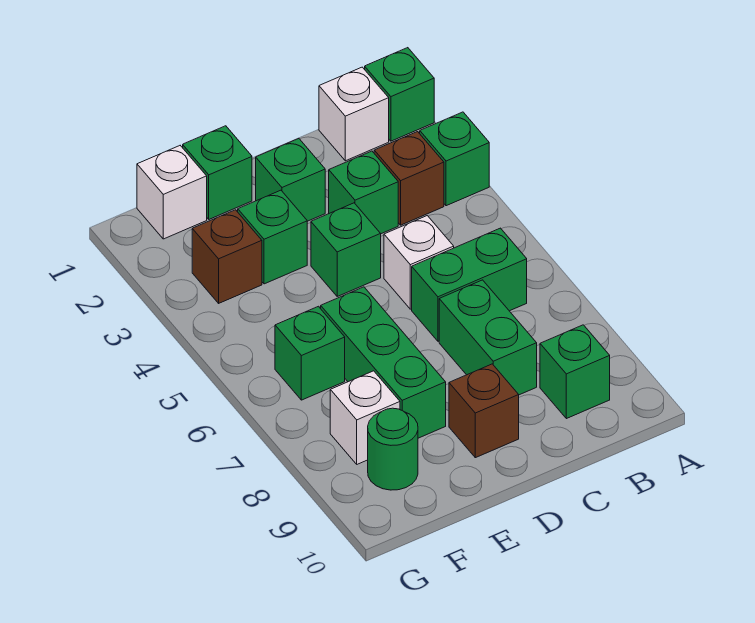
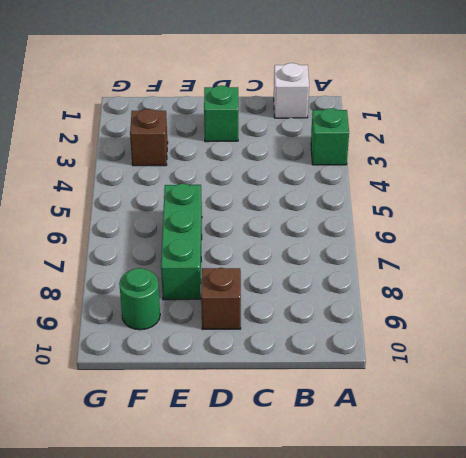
none -> green 1x1 brick [365,48,434,141]
none -> brown 1x1 brick [374,132,444,225]
none -> green 1x2 brick [412,228,527,341]

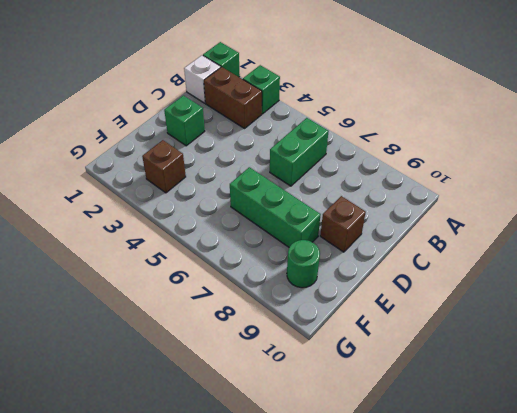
brown 1x2 brick [204,67,262,128] -> brown 1x1 brick [374,132,444,225]
none -> green 1x1 brick [540,325,610,419]
none -> green 1x1 brick [329,151,398,234]
none -> white 1x1 brick [384,216,454,309]

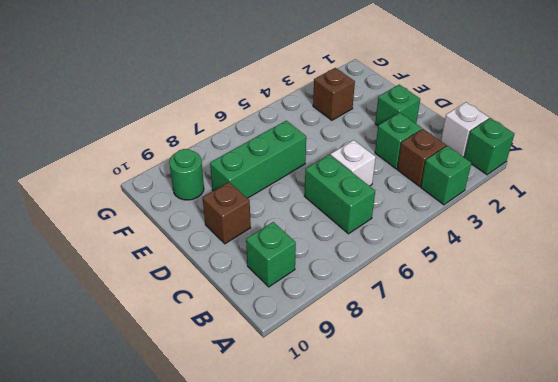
none -> green 1x2 brick [439,280,537,395]
none -> green 1x1 brick [311,203,381,296]
none -> green 1x1 brick [183,126,252,219]

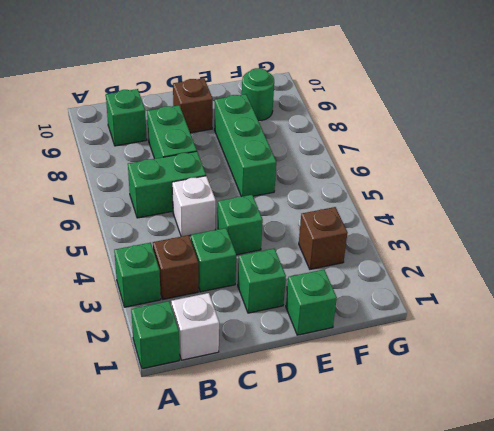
none -> green 1x1 brick [238,190,307,284]
none -> white 1x1 brick [137,146,207,239]
none -> green 1x1 brick [275,306,345,400]

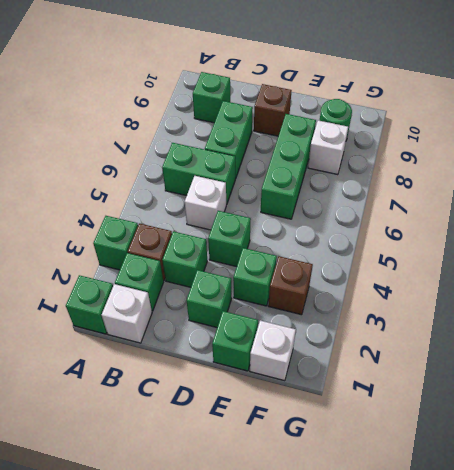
green 1x1 brick [115,253,164,311] -> green 1x1 brick moved to [275,306,345,400]

